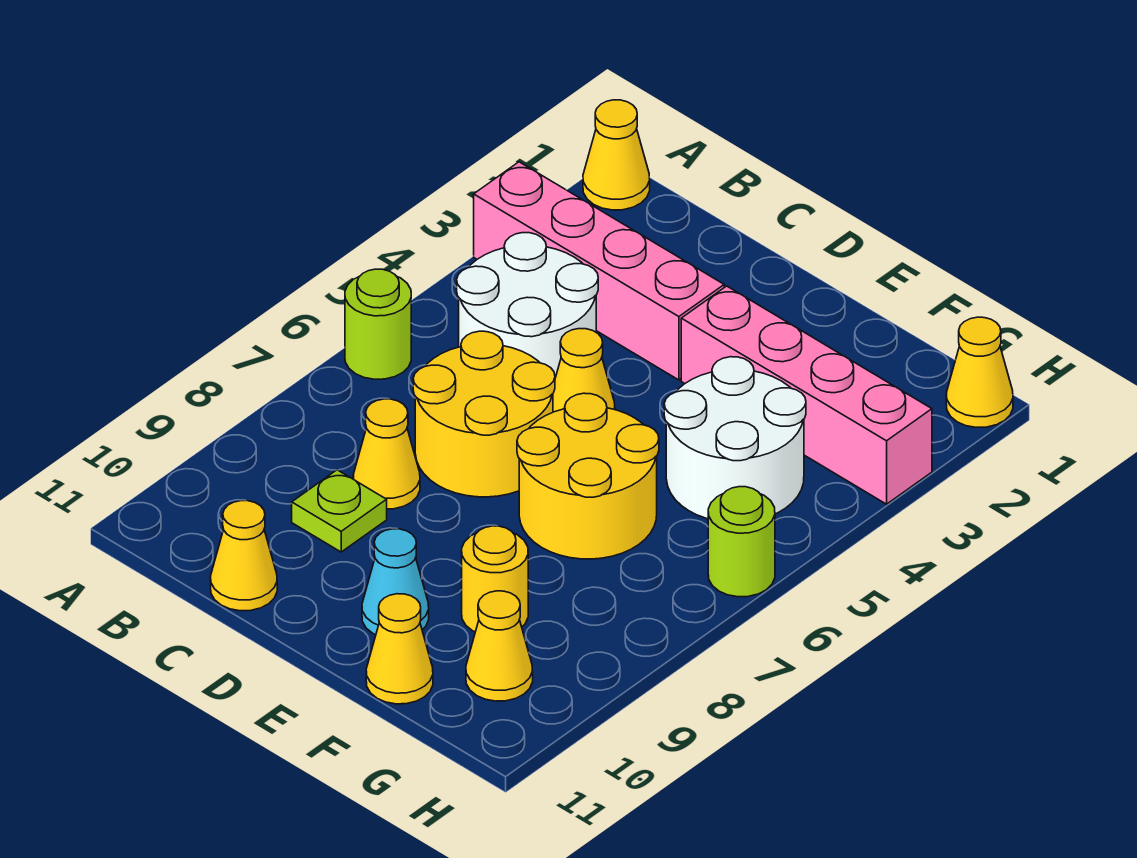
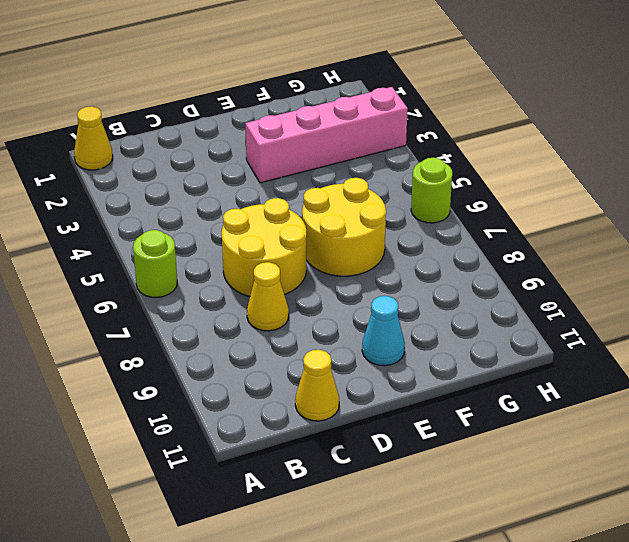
none -> pink 1x4 brick [474,162,724,380]
none -> white 2x2 round brick [457,233,598,378]
none -> lime 1x1 plate [292,470,387,552]

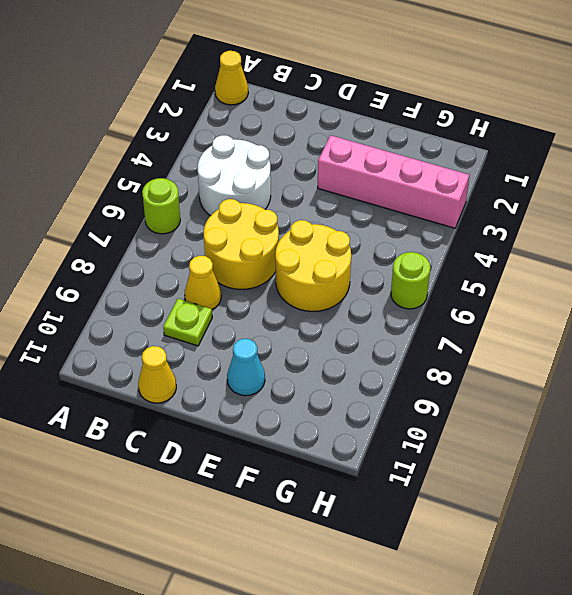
none -> pink 1x4 brick [474,162,724,380]
none -> yellow 1x1 cone [553,329,615,412]
none -> white 2x2 round brick [664,357,806,519]

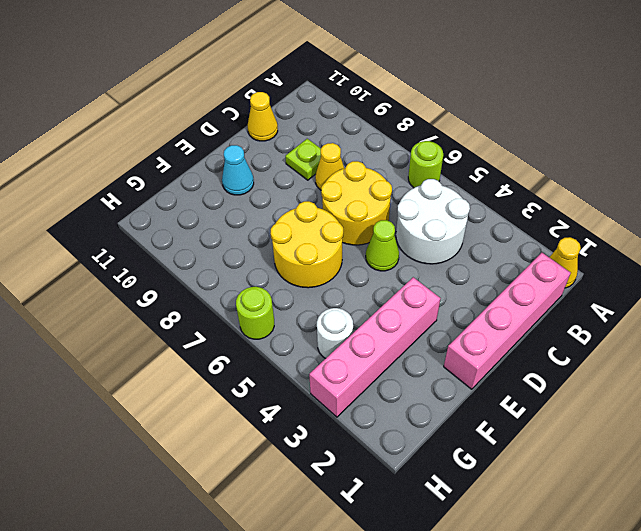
pink 1x4 brick [444,253,571,389] -> pink 1x4 brick moved to [474,162,724,380]
lime 1x1 cone [366,220,399,271] -> yellow 1x1 cone [553,329,615,412]
white 1x1 round brick [317,308,353,358] -> white 2x2 round brick [664,357,806,519]
none -> yellow 1x1 round brick [462,526,528,632]
none -> yellow 1x1 cone [366,594,433,704]
none -> yellow 1x1 cone [466,591,533,701]

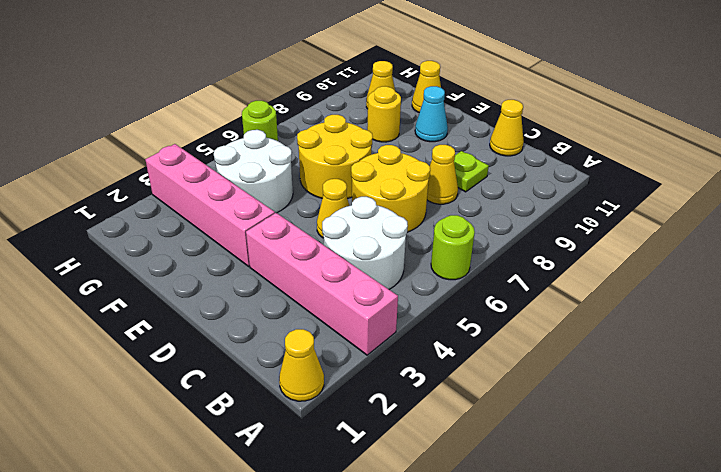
none -> yellow 1x1 cone [946,317,1013,427]

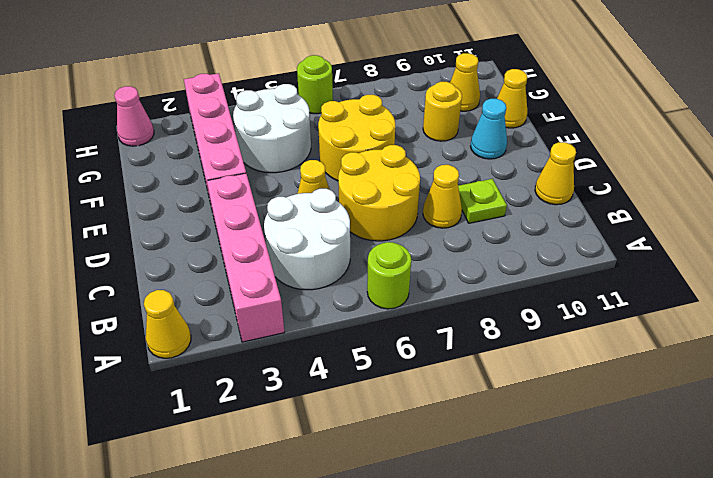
pink 1x1 cone [114,86,154,146] -> yellow 1x1 cone [946,317,1013,427]

